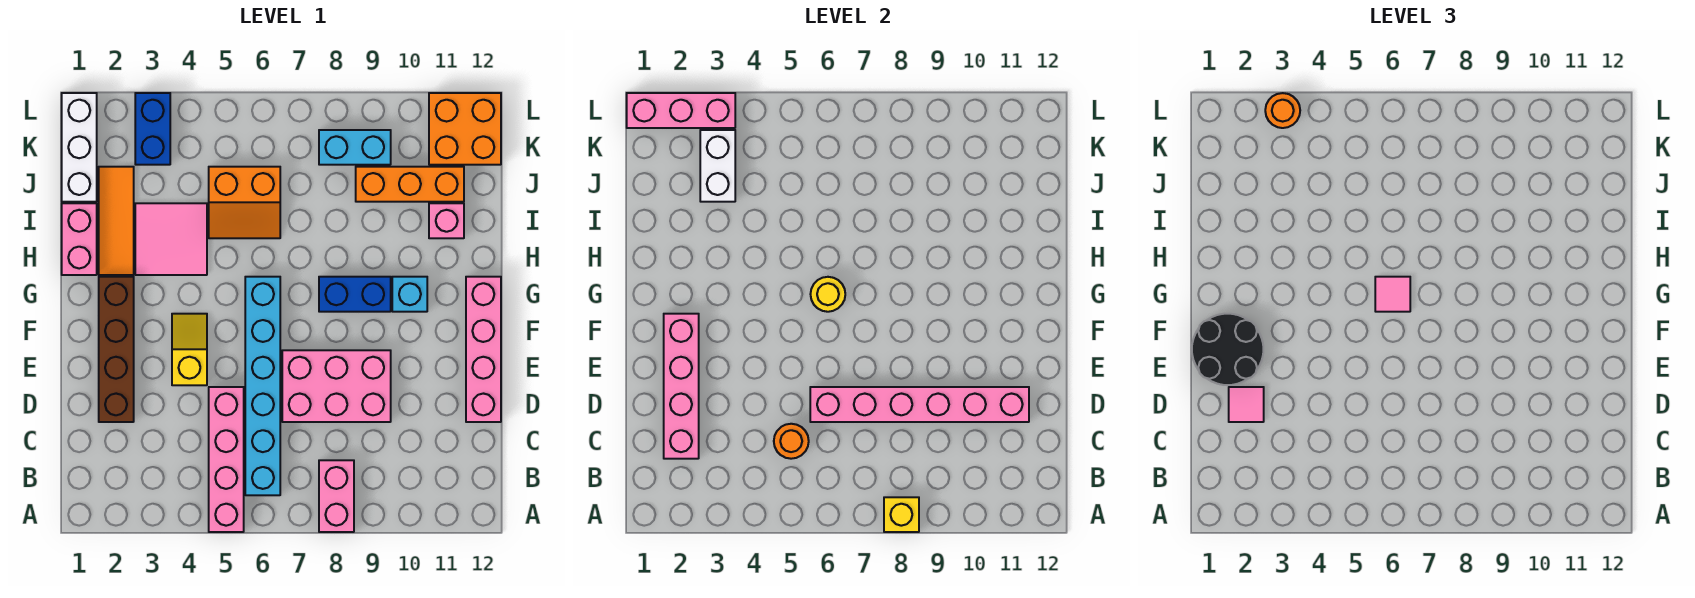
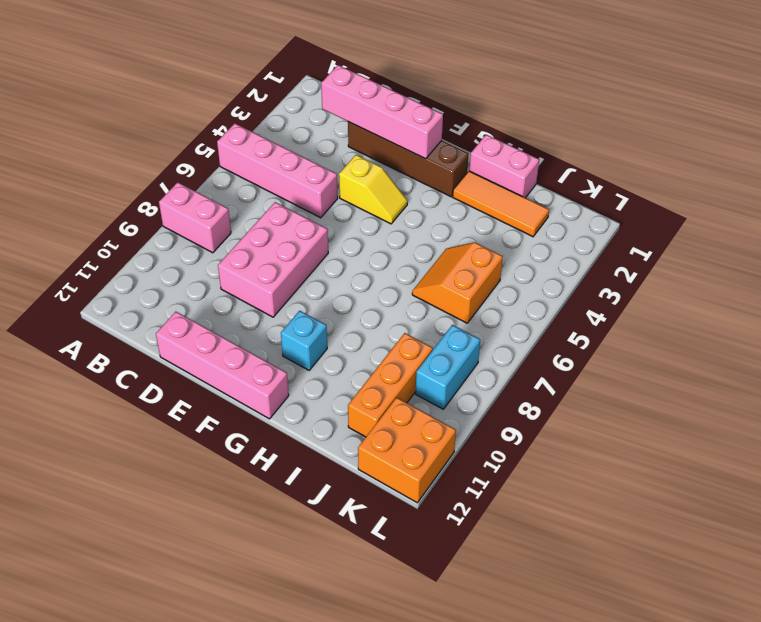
none -> cyan 1x6 brick [245,277,280,495]
none -> blue 1x2 brick [319,277,391,312]
none -> pink 2x2 tile [135,203,207,275]
none -> pink 1x1 brick [429,203,464,238]

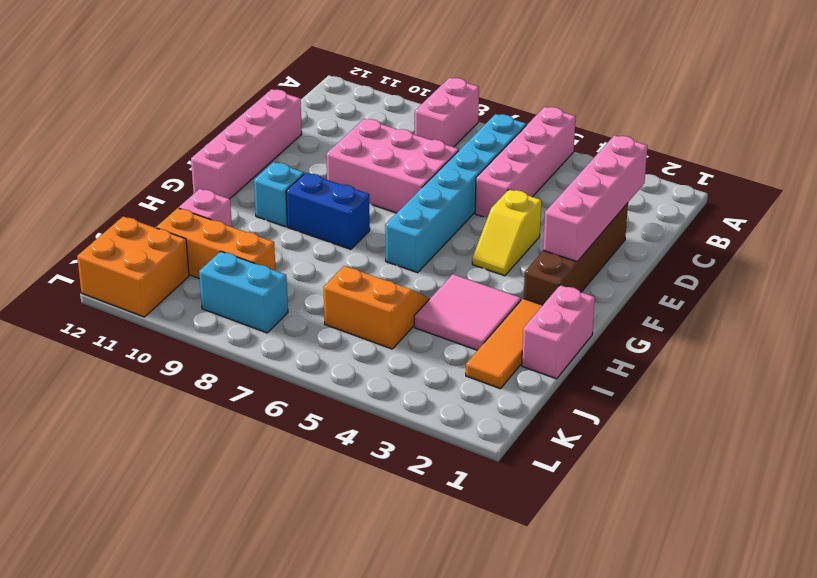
none -> white 1x3 brick [62,93,97,202]
none -> blue 1x2 brick [135,93,170,165]
none -> yellow 1x1 brick [884,497,919,532]
none -> orange 1x1 round brick [774,424,809,459]

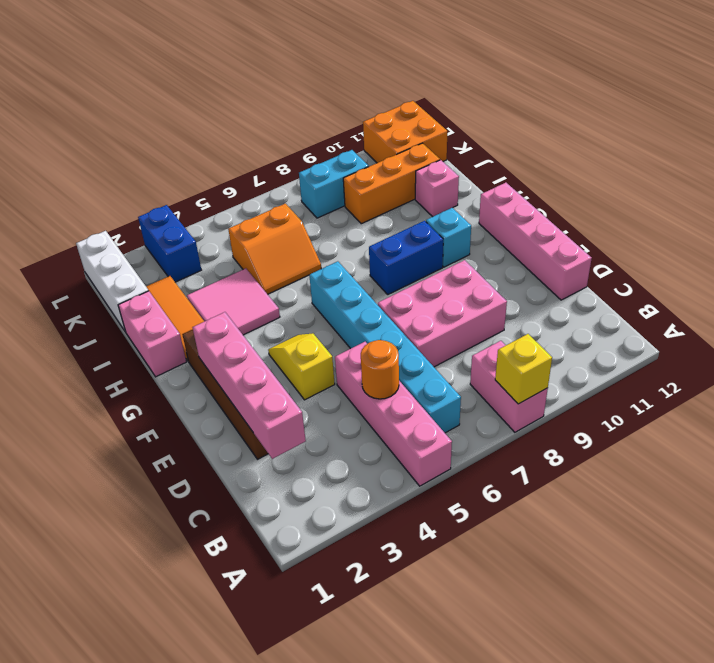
none -> pink 1x6 brick [810,387,1029,422]
none -> yellow 1x1 round brick [811,277,845,312]
none -> white 1x2 brick [700,130,735,202]
none -> pink 1x3 brick [627,93,735,128]

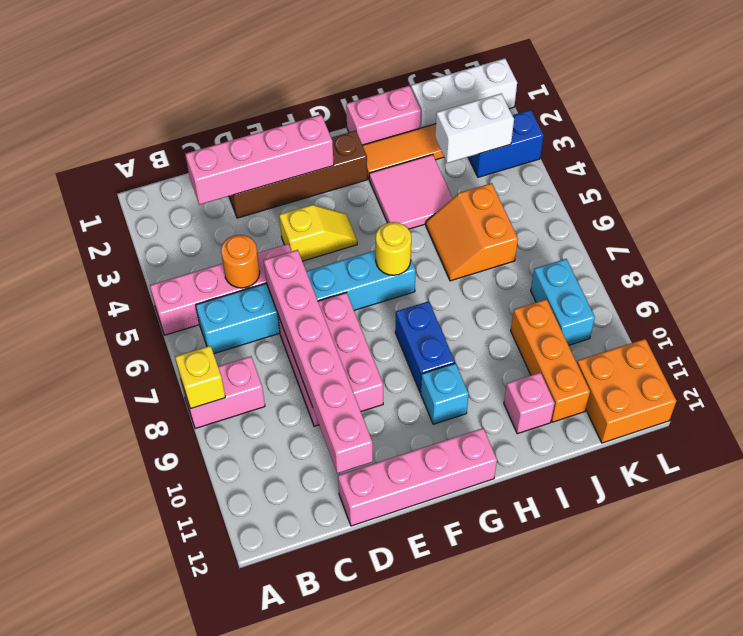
none -> pink 1x3 brick [627,93,735,128]
none -> pink 1x1 tile [1229,387,1264,422]
none -> black 2x2 round brick [1192,314,1263,385]
none -> pink 1x1 tile [1375,277,1410,312]

